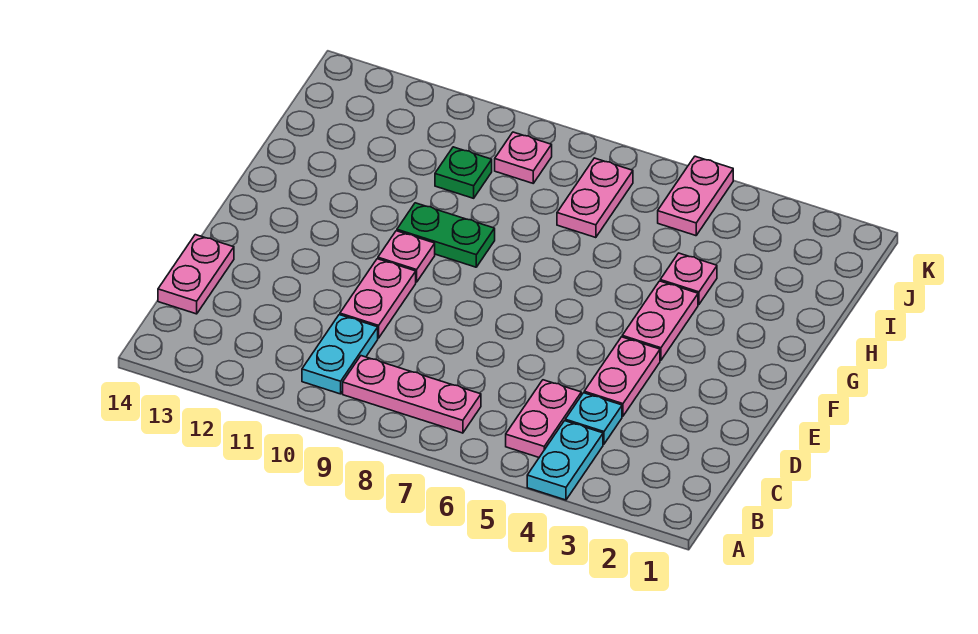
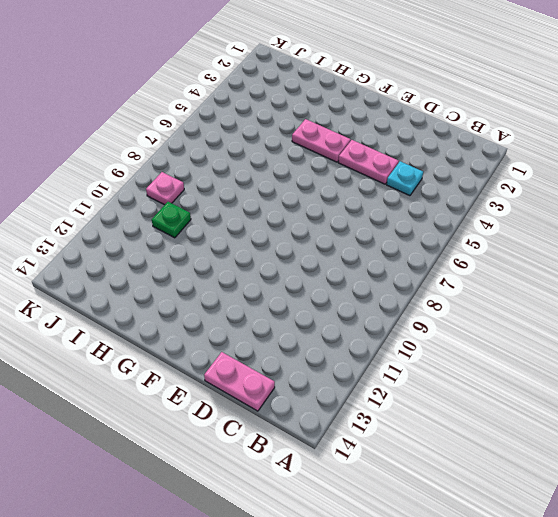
none -> cyan 1x2 plate [527,421,603,500]
none -> pink 1x2 plate [506,380,581,457]
none -> pink 1x3 plate [343,356,481,433]

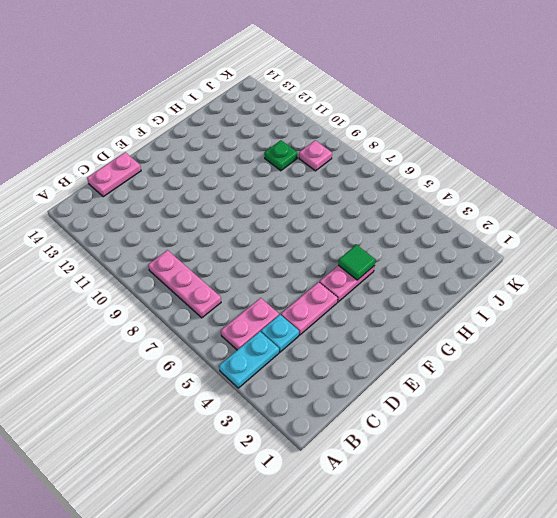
green 1x1 tile [338,245,375,280] -> none
none -> cyan 1x2 plate [302,315,378,394]
none -> pink 1x2 plate [340,259,416,338]
none -> pink 1x1 plate [378,231,435,282]

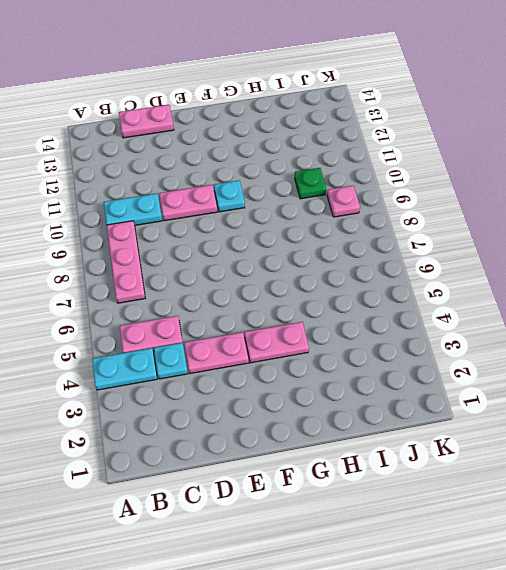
cyan 1x1 plate [214,180,245,212] -> pink 1x1 plate [378,231,435,282]
none -> green 1x2 plate [397,203,495,267]
none -> pink 1x1 plate [660,253,717,304]
none -> pink 1x2 plate [557,158,633,238]

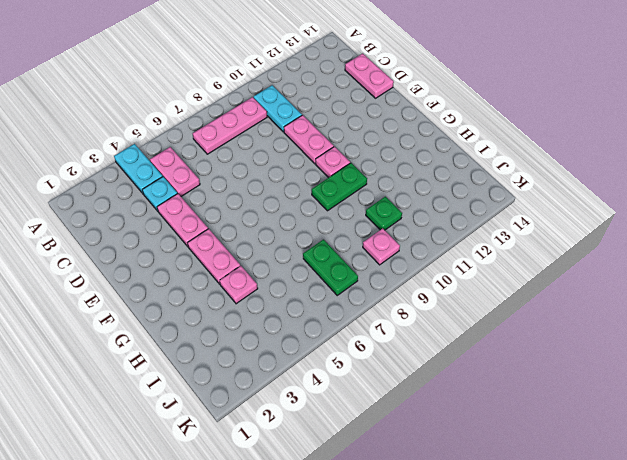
green 1x2 plate [303,239,358,295] -> pink 1x2 plate [557,158,633,238]
none -> pink 1x2 plate [658,156,733,236]

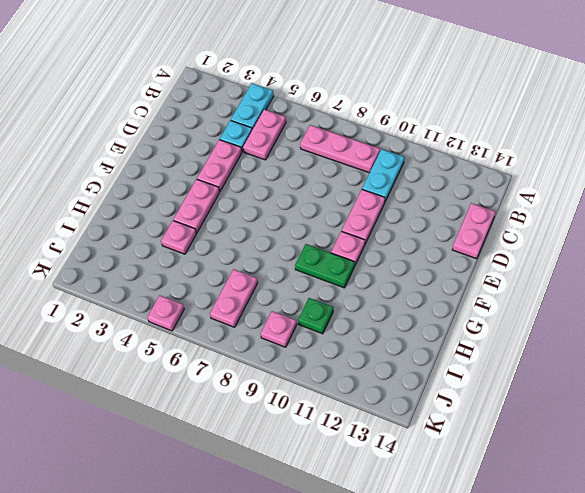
pink 1x1 plate [147,295,184,331] -> pink 1x2 plate [658,156,733,236]

